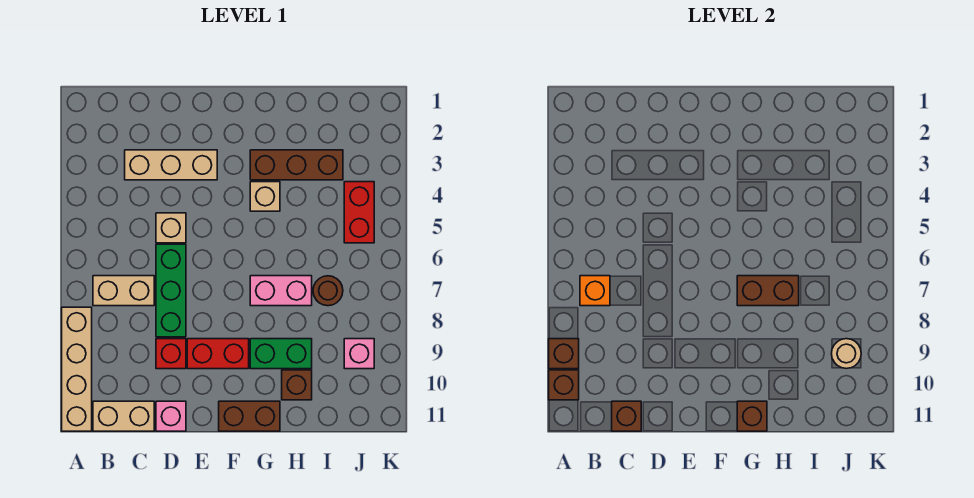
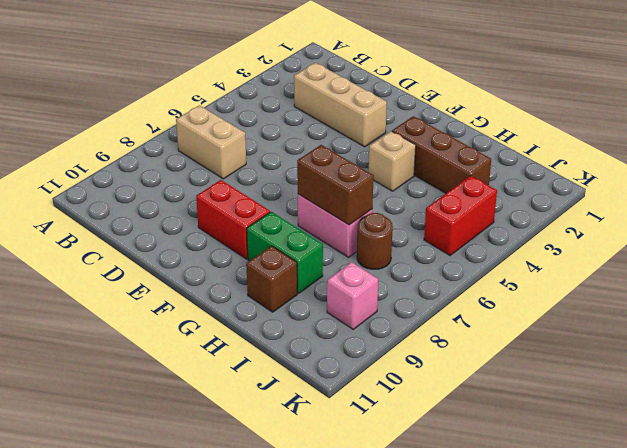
none -> tan 1x4 brick [62,307,92,431]
none -> tan 1x2 brick [93,401,154,431]
none -> tan 1x1 brick [156,213,186,243]

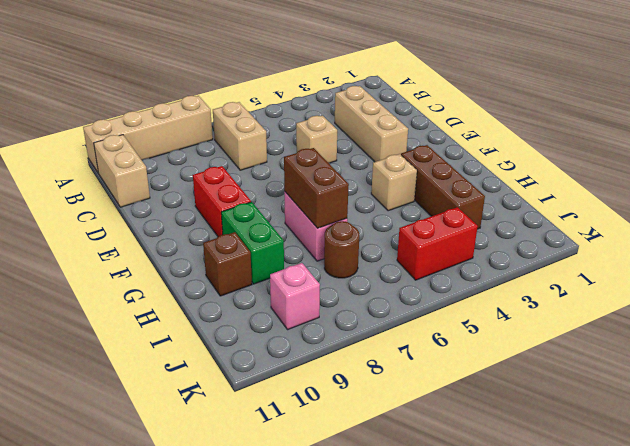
none -> green 1x3 brick [156,244,186,337]
none -> red 1x1 brick [156,339,186,369]
none -> pink 1x1 brick [156,401,186,431]

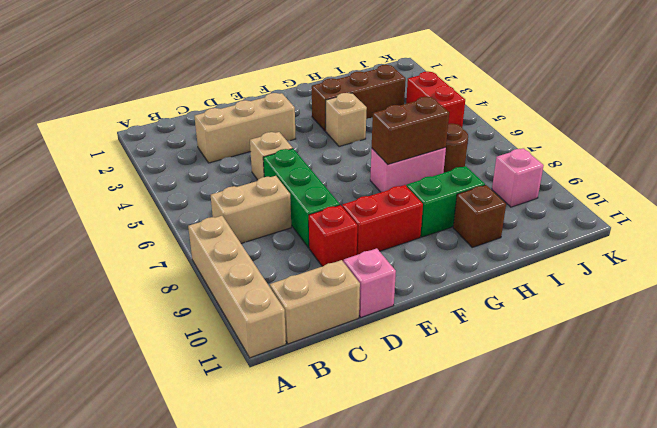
none -> brown 1x2 brick [219,401,280,431]
none -> brown 1x1 brick [549,339,579,369]
none -> brown 1x1 brick [549,370,579,400]

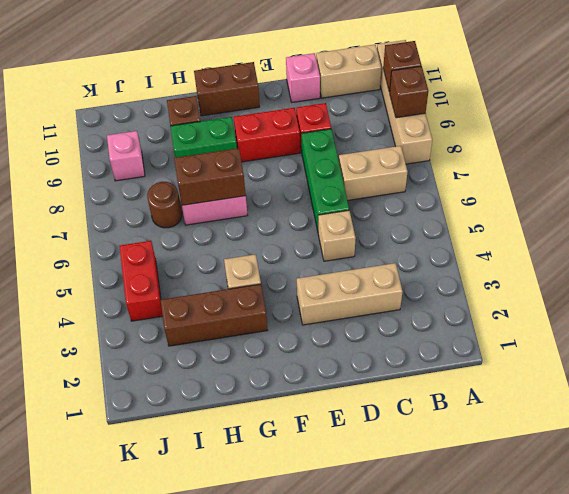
none -> orange 1x1 brick [580,276,610,306]
none -> brown 1x1 brick [612,401,641,431]
none -> brown 1x1 brick [737,401,767,431]

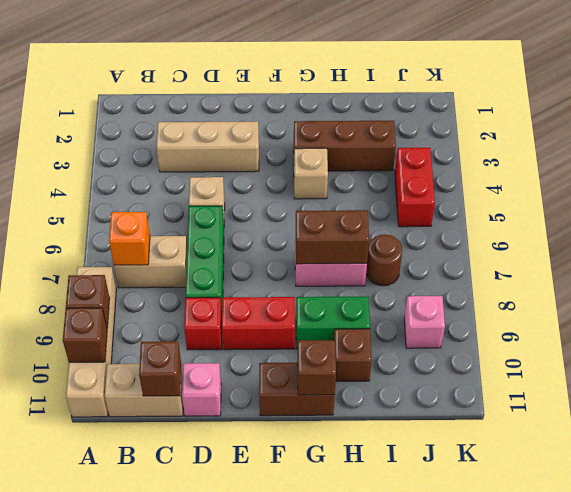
none -> tan 1x1 round brick [831,339,861,369]

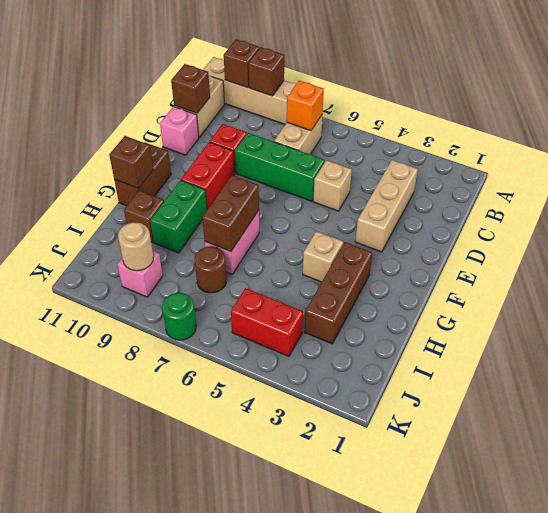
green 1x1 round brick [162,293,196,340] -> none

